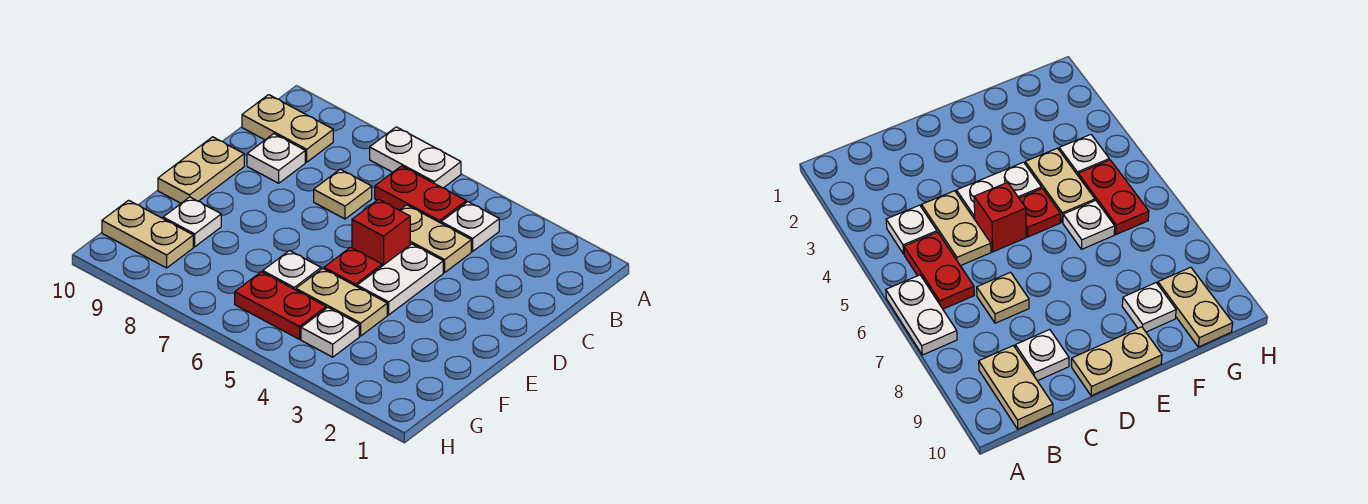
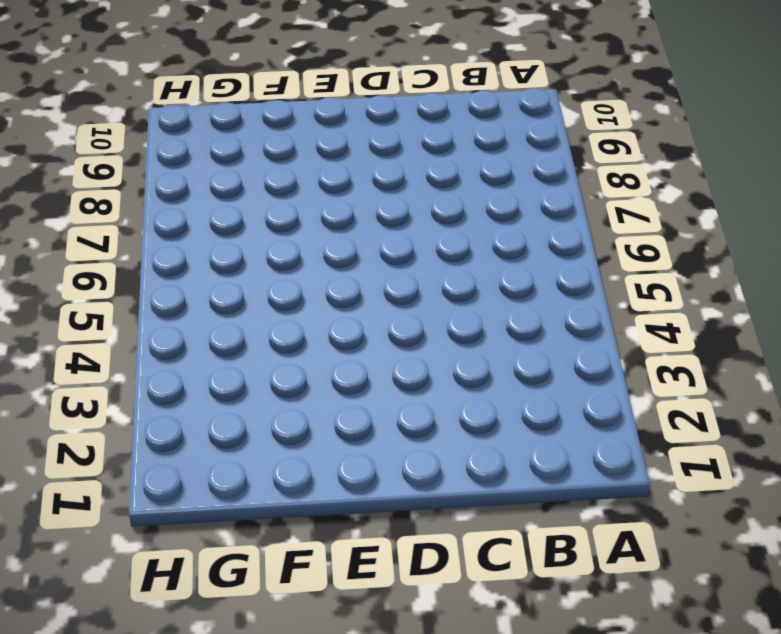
none -> white 1x2 plate [370,127,461,188]
none -> white 1x1 plate [441,202,499,251]
none -> red 1x2 plate [375,166,466,223]

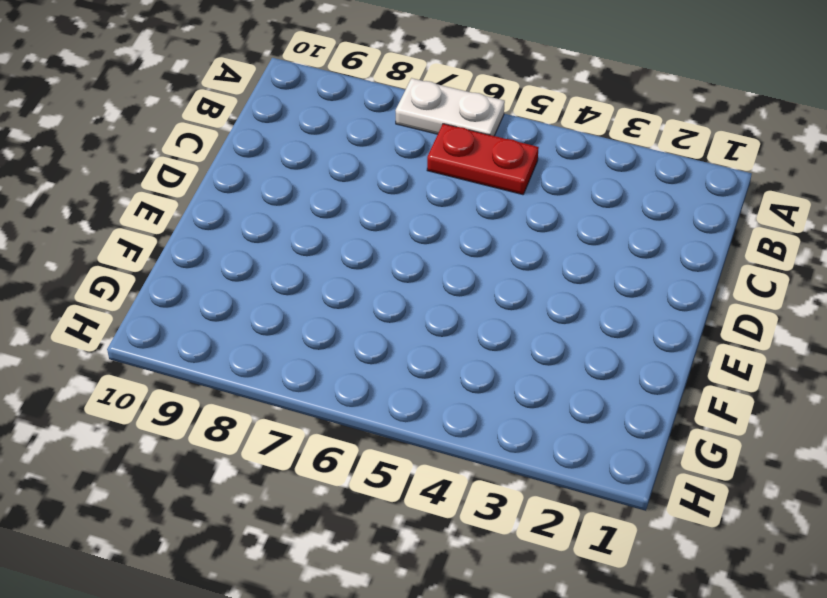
none -> white 1x1 plate [441,202,499,251]
none -> tan 1x2 plate [242,95,333,162]
none -> tan 1x2 plate [400,205,471,272]

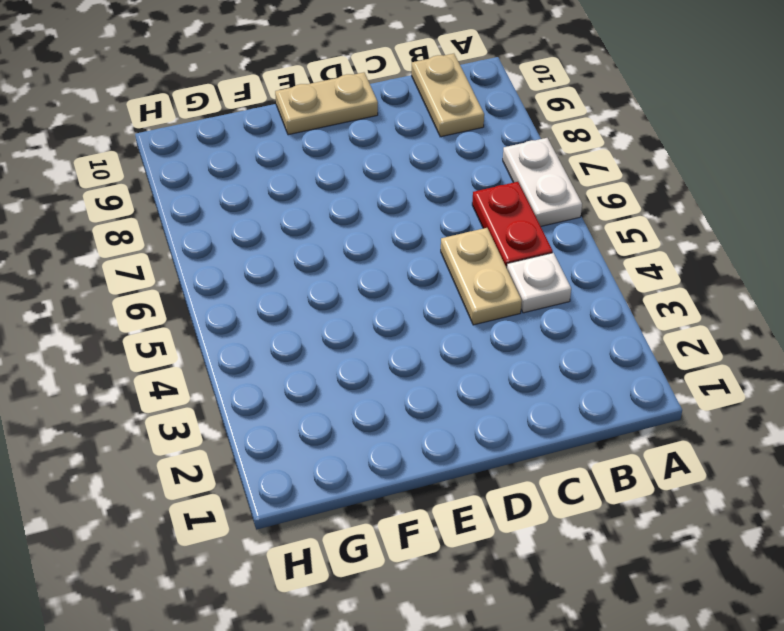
none -> tan 1x1 plate [314,169,372,219]
none -> white 1x1 plate [247,134,305,183]
none -> white 1x2 plate [357,244,443,315]

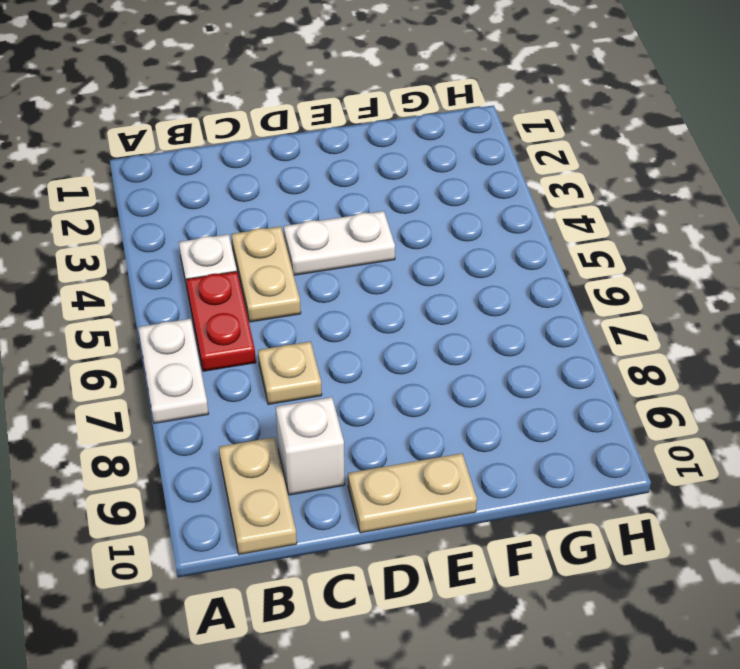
white 1x1 brick [276,397,345,495] -> white 1x1 plate [247,134,305,183]
none -> red 1x1 brick [352,199,410,266]
none -> red 1x1 plate [324,247,382,286]
none -> tan 1x2 plate [296,268,387,336]

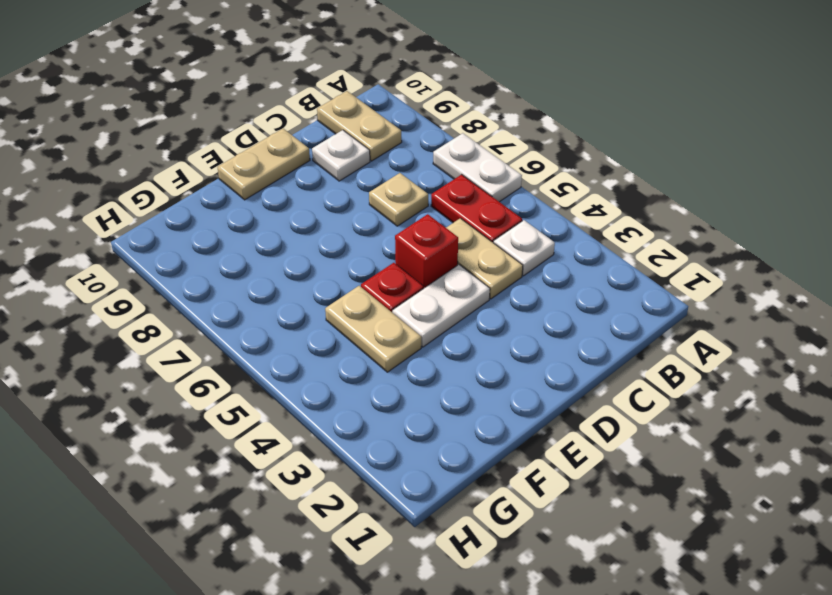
none -> white 1x1 plate [263,251,321,290]
none -> white 1x1 plate [163,197,221,247]
none -> white 1x1 plate [301,307,359,357]

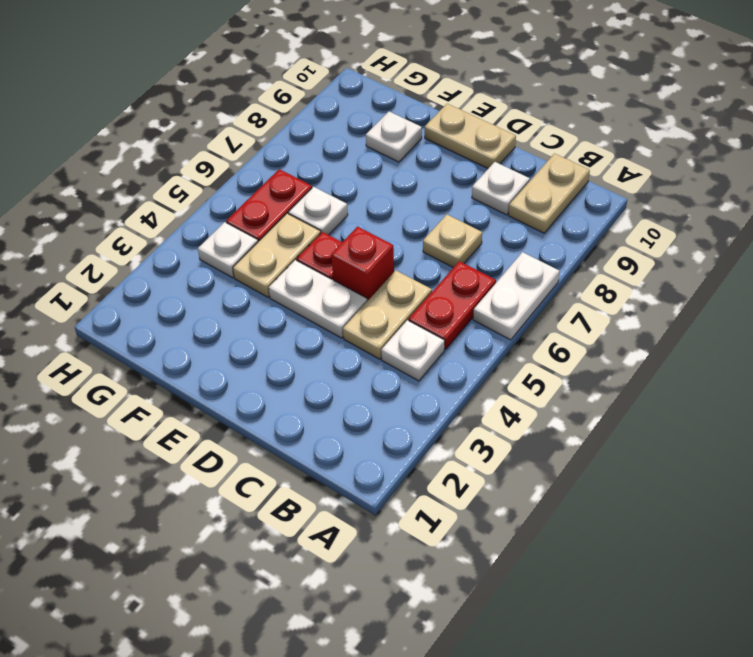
none -> tan 1x2 plate [102,200,193,268]

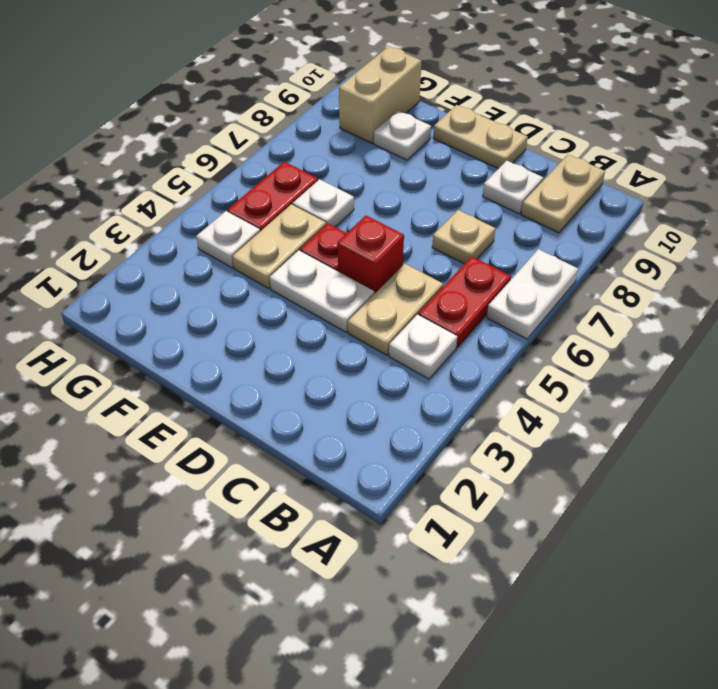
tan 1x2 brick [339,46,421,143] -> tan 1x2 plate [102,200,193,268]

